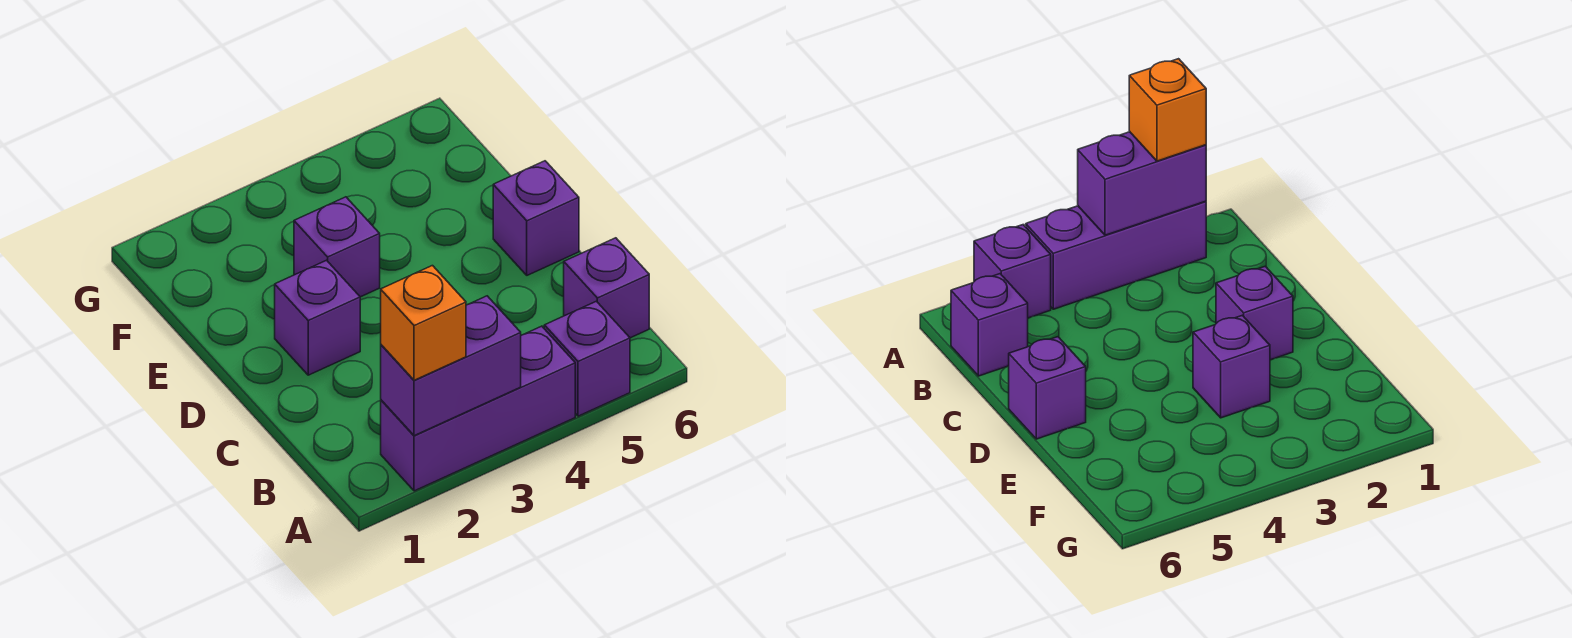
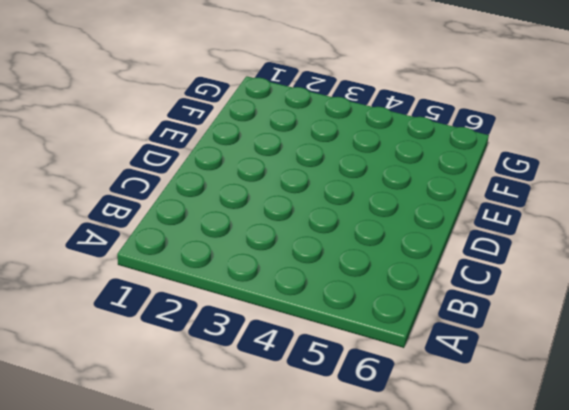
none -> purple 1x3 brick [381,326,575,491]
none -> purple 1x1 brick [544,301,630,416]

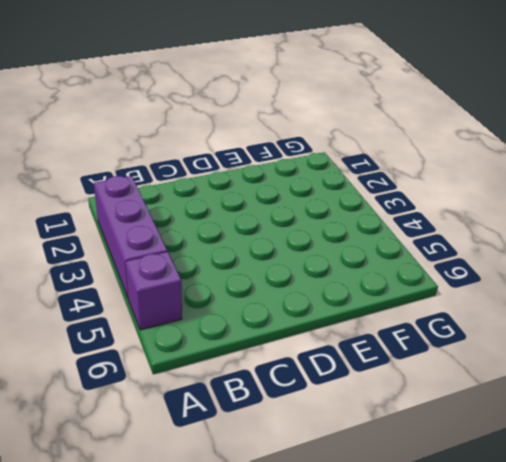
none -> purple 1x1 brick [564,238,649,338]
none -> purple 1x1 brick [275,260,360,375]

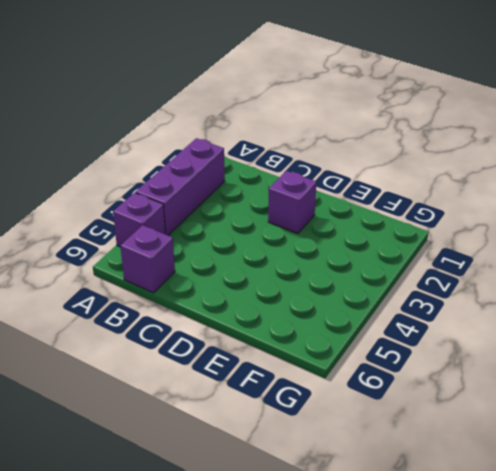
none -> purple 1x1 brick [493,161,579,275]
none -> purple 1x1 brick [294,197,380,297]

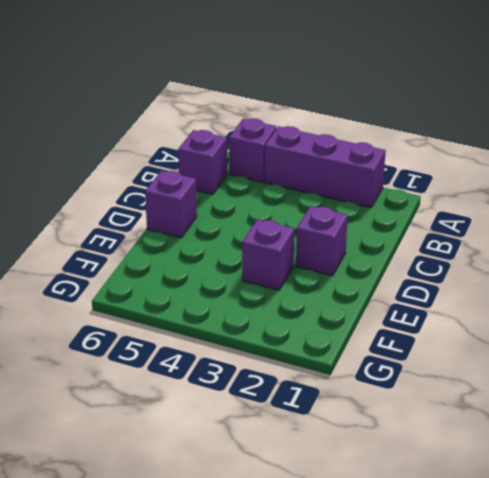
none -> purple 1x2 brick [381,296,521,436]
none -> orange 1x1 brick [381,266,466,380]

